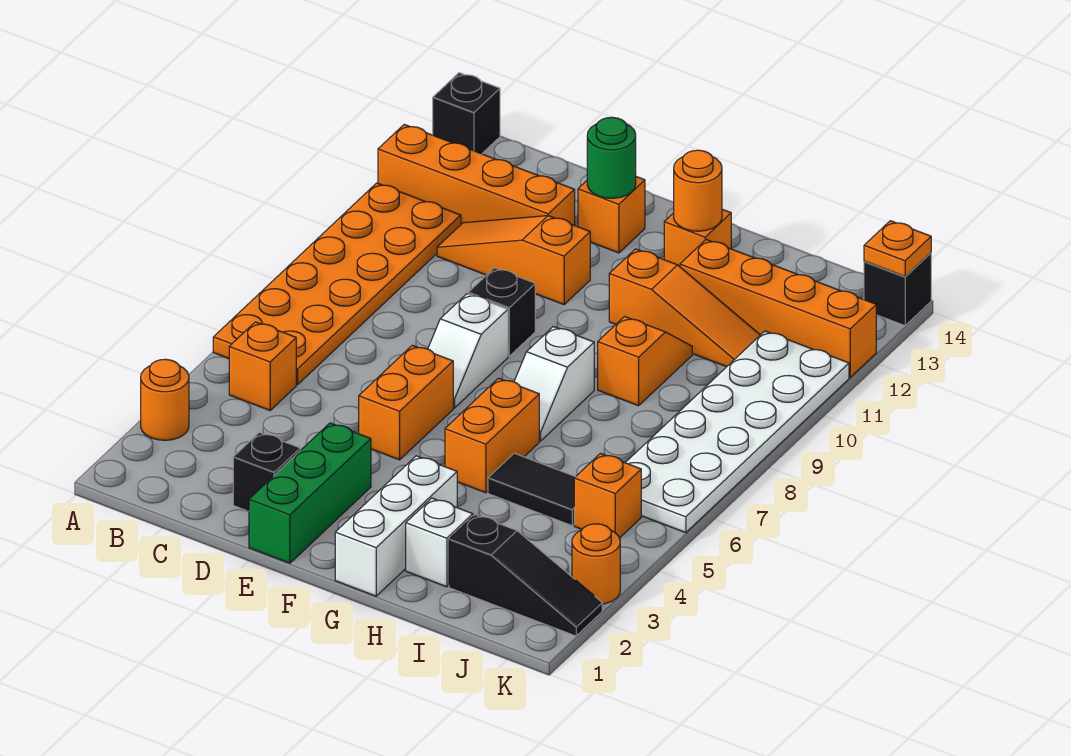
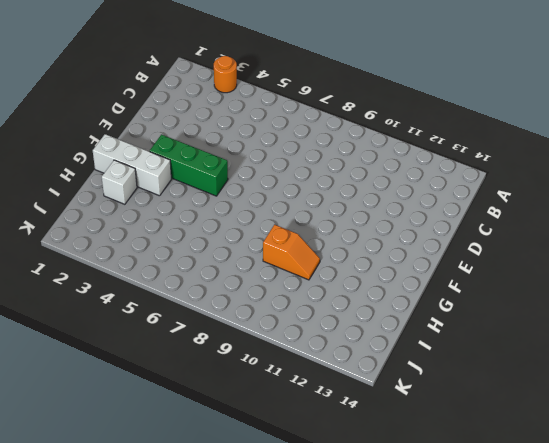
green 1x3 brick [150,135,228,196] -> green 1x3 brick moved to [249,423,371,563]
none -> orange 2x6 plate [213,183,461,385]
none -> orange 1x4 brick [378,124,575,225]
none -> black 1x1 brick [433,73,500,154]

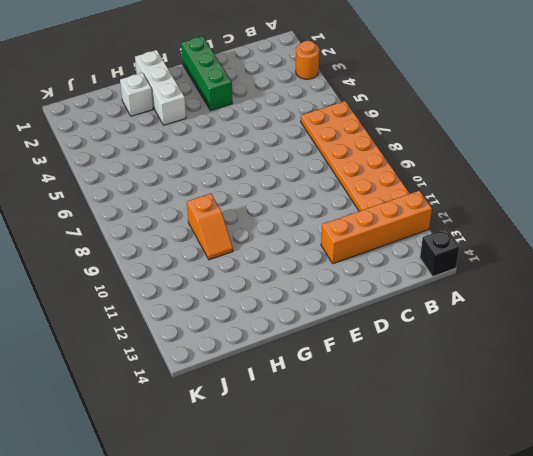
none -> orange 1x1 brick [229,322,296,410]
none -> orange 1x3 slope [437,216,590,305]
none -> black 1x1 brick [233,432,300,511]

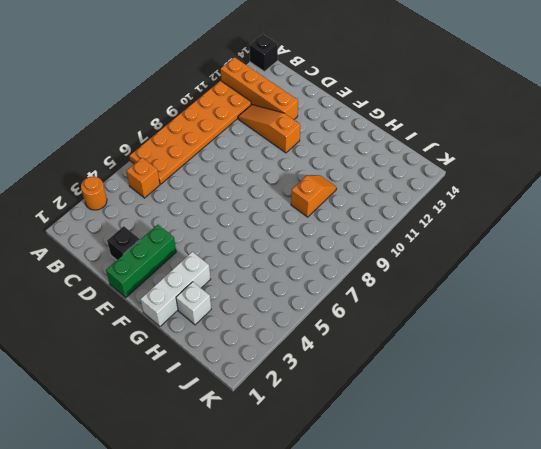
none -> orange 1x2 brick [359,345,453,460]
none -> white 1x2 slope [428,294,508,408]
none -> black 1x1 brick [468,268,535,356]

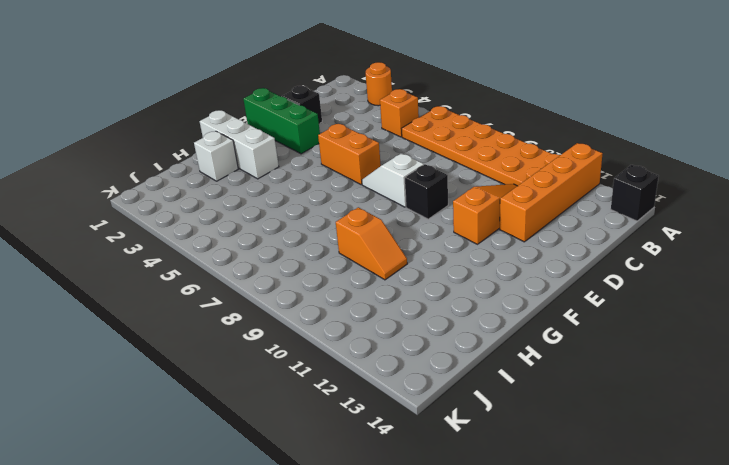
none -> orange 1x1 brick [578,177,645,253]
none -> orange 1x2 brick [445,378,539,493]
none -> white 1x2 slope [514,327,594,441]

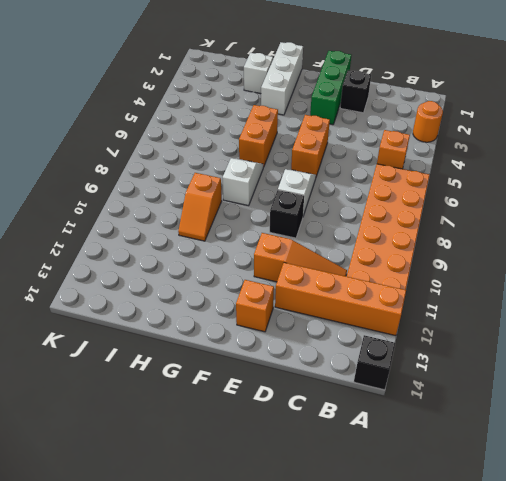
none -> orange 1x3 slope [609,249,760,367]
none -> orange 1x1 brick [664,209,731,267]
none -> black 1x2 tile [488,453,575,526]

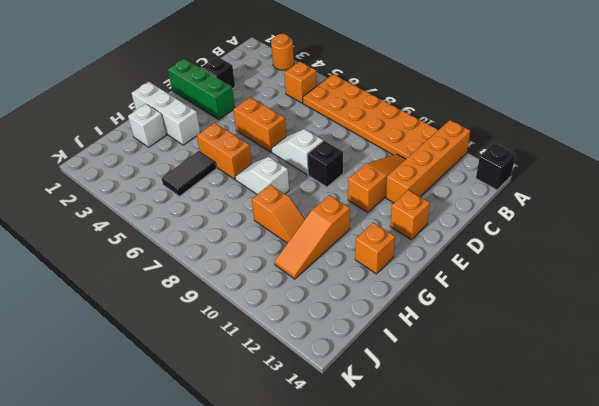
none -> orange 1x4 brick [680,240,876,377]
none -> black 1x3 slope [449,515,602,636]
none -> orange 1x1 brick [574,454,641,538]

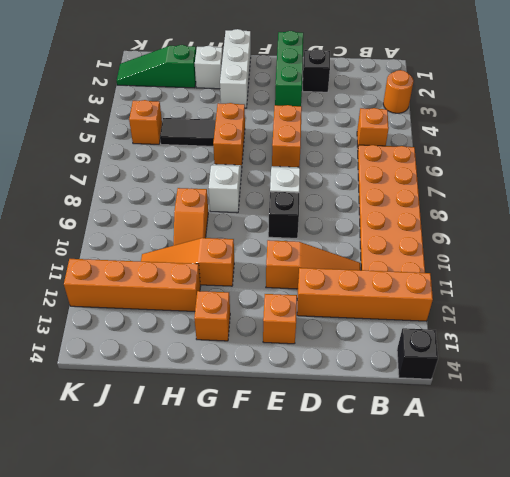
green 1x3 slope [117,45,196,88] -> black 1x3 slope [449,515,602,636]
none -> white 2x6 plate [625,331,849,533]
none -> orange 1x1 round brick [572,524,620,604]
none -> black 1x1 brick [864,253,931,326]

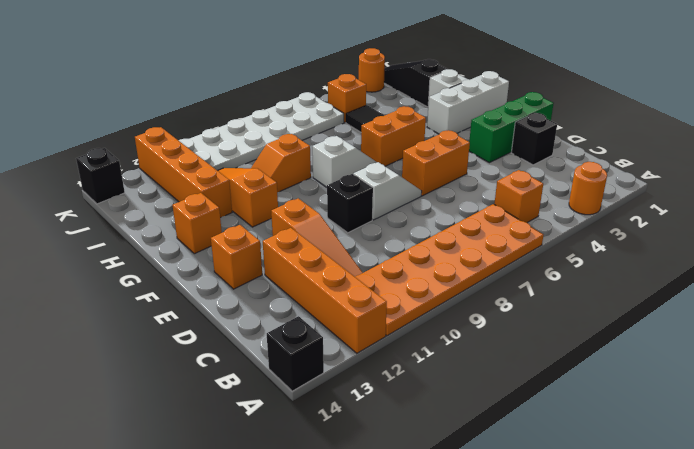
none -> green 1x1 round brick [587,117,636,198]
none -> orange 1x1 round brick [674,150,722,231]
none -> orange 1x1 plate [864,221,931,277]

